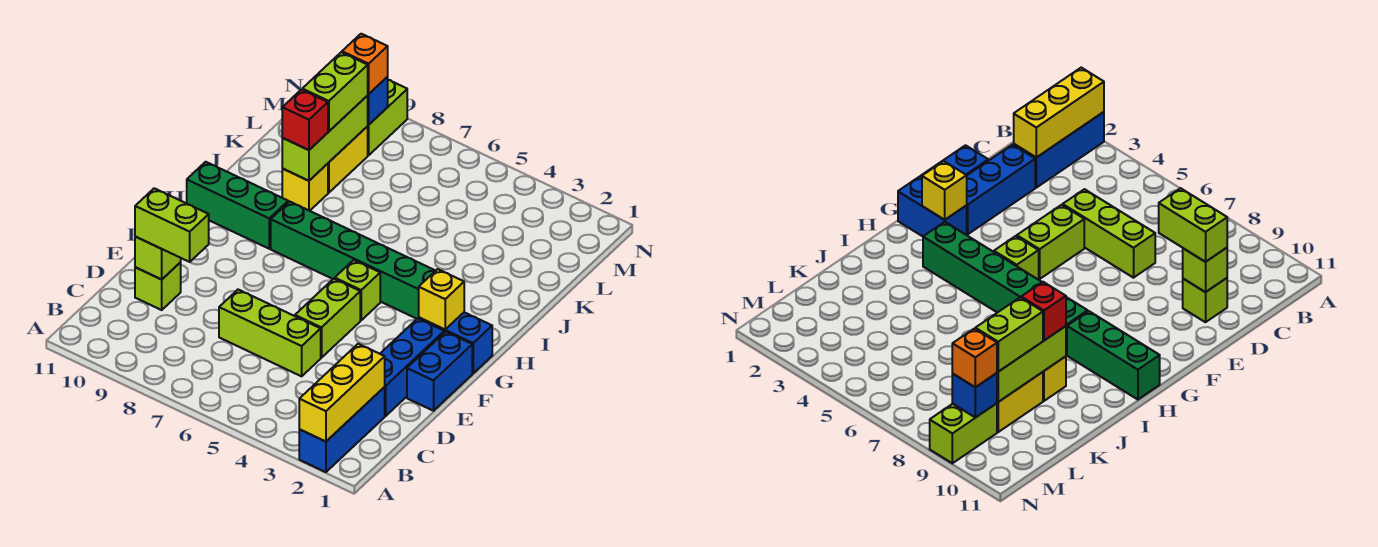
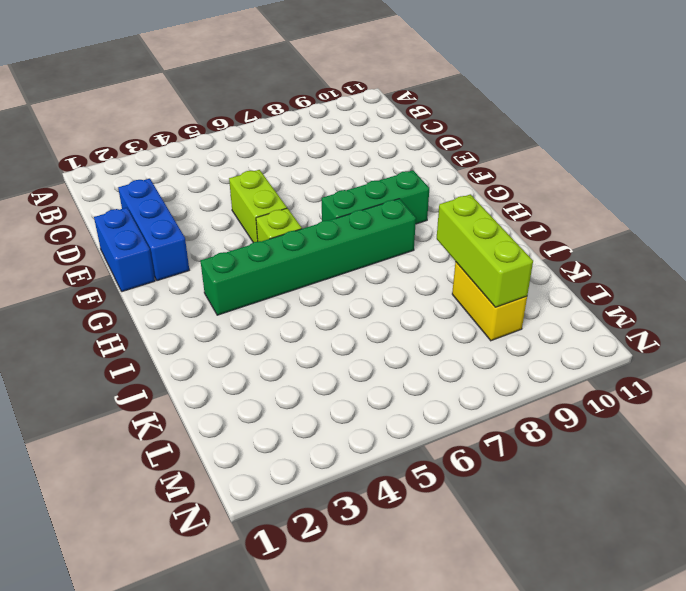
green 1x3 brick [322,170,429,224] -> green 1x3 brick moved to [187,162,288,249]
none -> blue 1x3 brick [299,387,385,472]
none -> lime 1x3 brick [219,290,321,376]
none -> lime 1x1 brick [135,262,181,310]

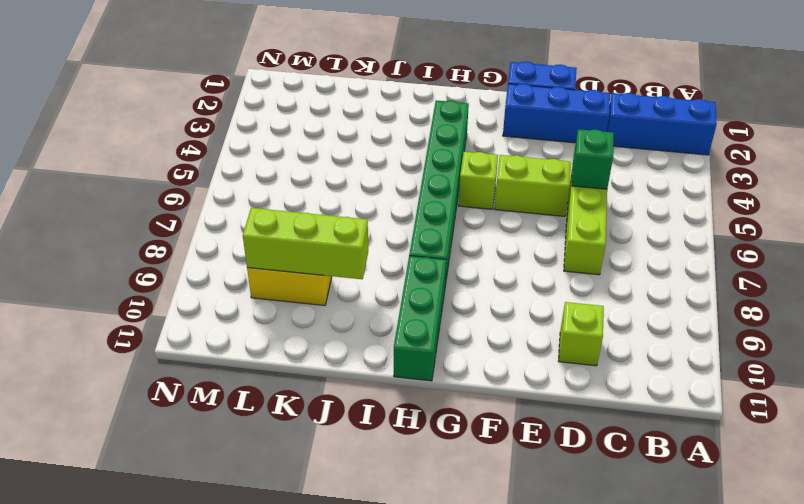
green 1x1 brick [572,129,614,189] -> none
none -> blue 1x2 brick [419,312,492,373]
none -> yellow 1x1 brick [282,164,328,211]
none -> lime 1x2 brick [368,80,407,155]

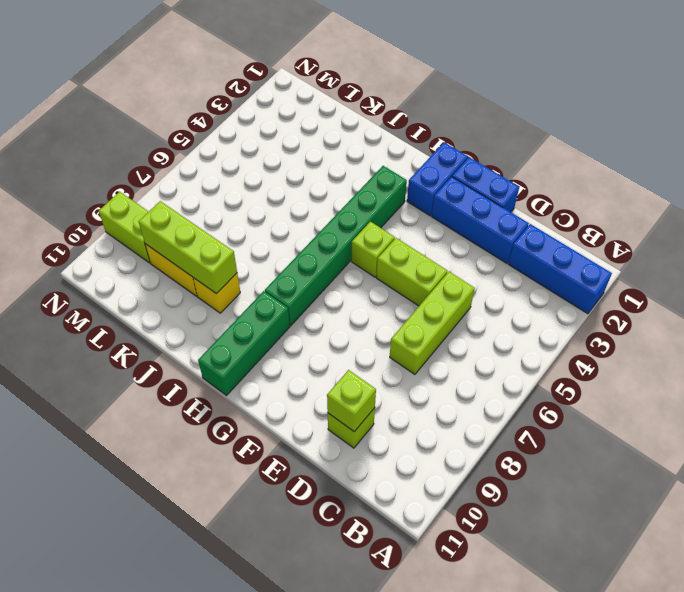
none -> yellow 1x3 brick [299,344,385,442]
none -> yellow 1x1 brick [419,269,464,329]
none -> blue 1x1 brick [367,77,388,125]

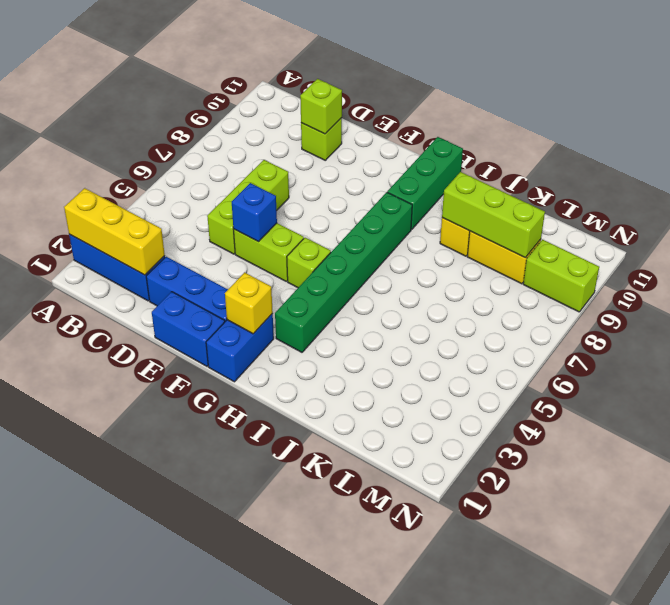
blue 1x1 brick [232,183,277,242] -> blue 1x1 brick moved to [367,77,388,125]
none -> lime 1x2 brick [135,188,209,262]
none -> red 1x1 brick [282,90,328,150]
none -> lime 1x2 brick [302,52,368,131]

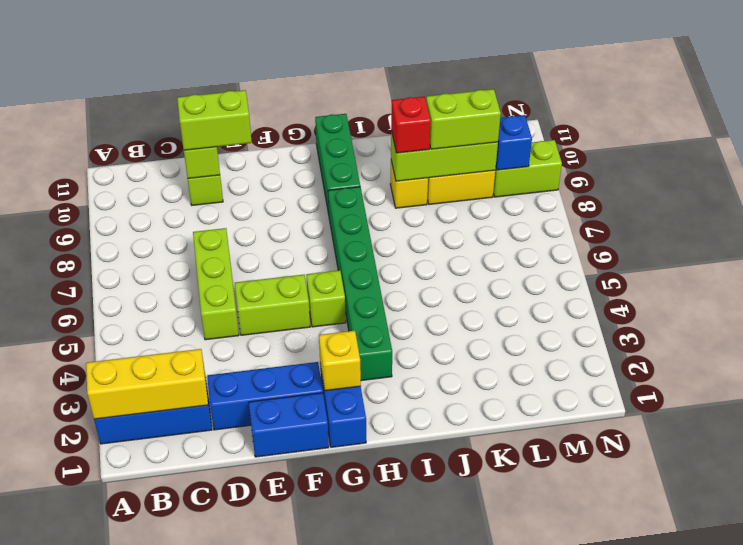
lime 1x2 brick [177,90,252,150] -> lime 1x2 brick turned to [135,188,209,262]
none -> orange 1x1 brick [342,34,388,94]

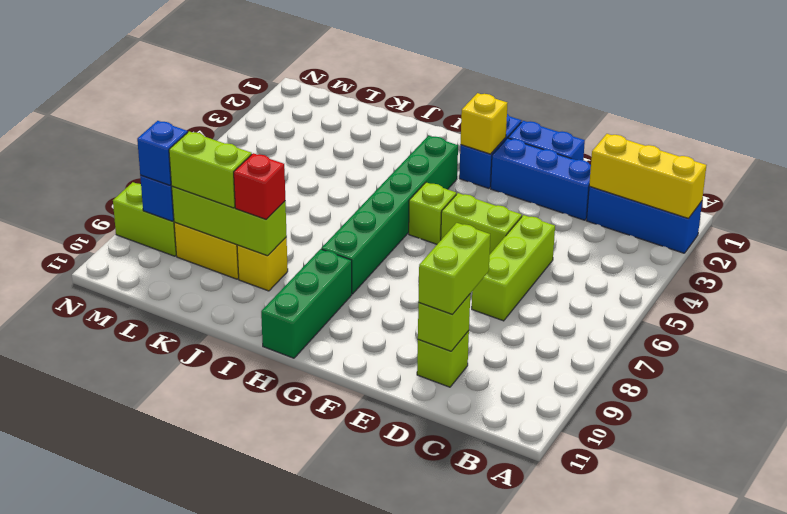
blue 1x1 brick [137,121,188,185] -> orange 1x1 brick [342,34,388,94]

